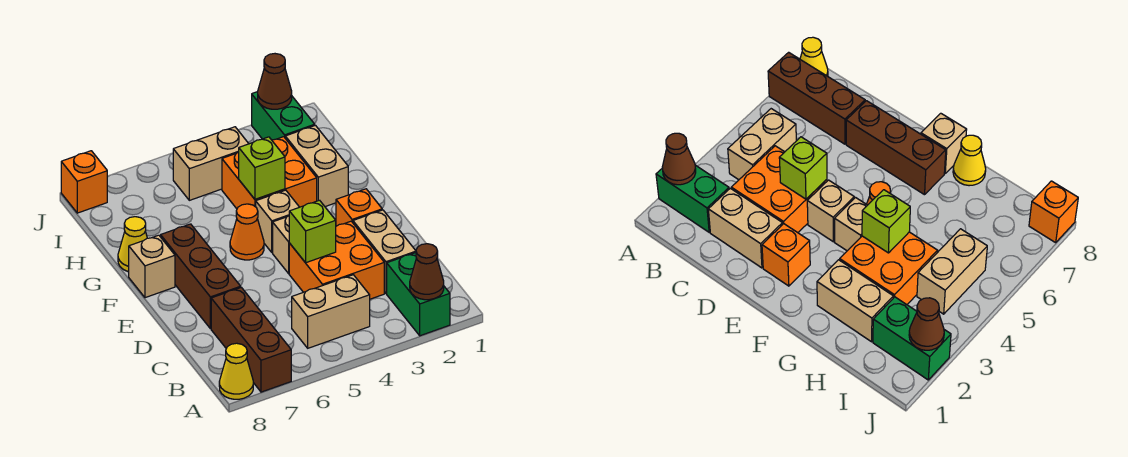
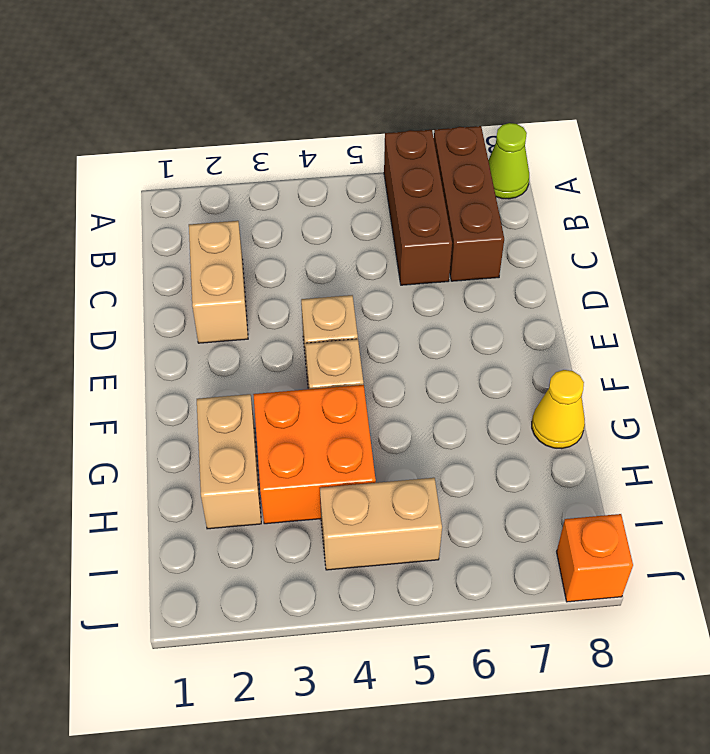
brown 1x3 brick [384,130,452,285] -> brown 1x3 brick moved to [161,224,241,329]
lime 1x1 cone [488,123,529,199] -> yellow 1x1 cone [219,343,253,399]
none -> green 1x2 brick [387,253,450,336]
none -> tan 1x2 brick [292,275,370,348]
none -> orange 2x2 brick [289,221,384,299]

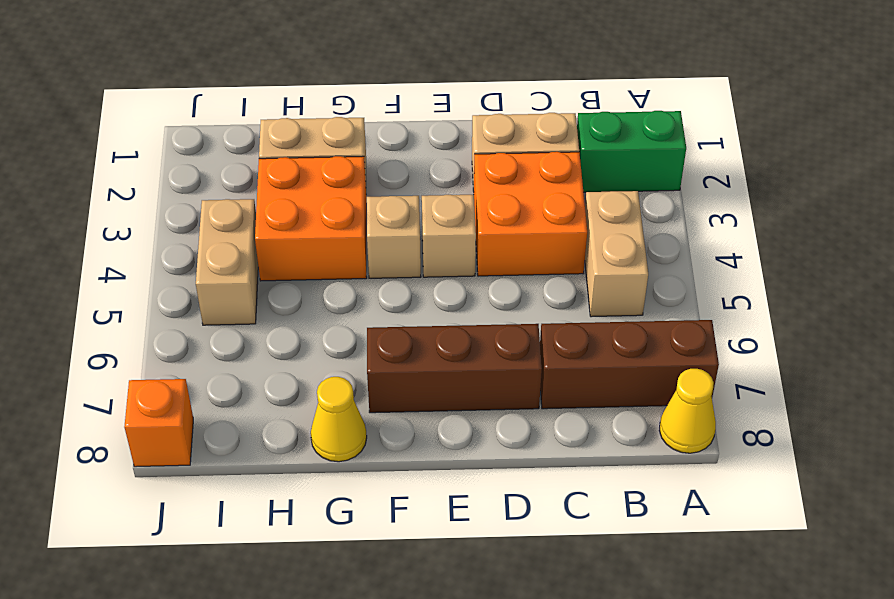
none -> orange 1x1 brick [336,189,382,226]
none -> orange 1x1 cone [230,204,264,260]
none -> tan 1x1 brick [129,235,175,298]

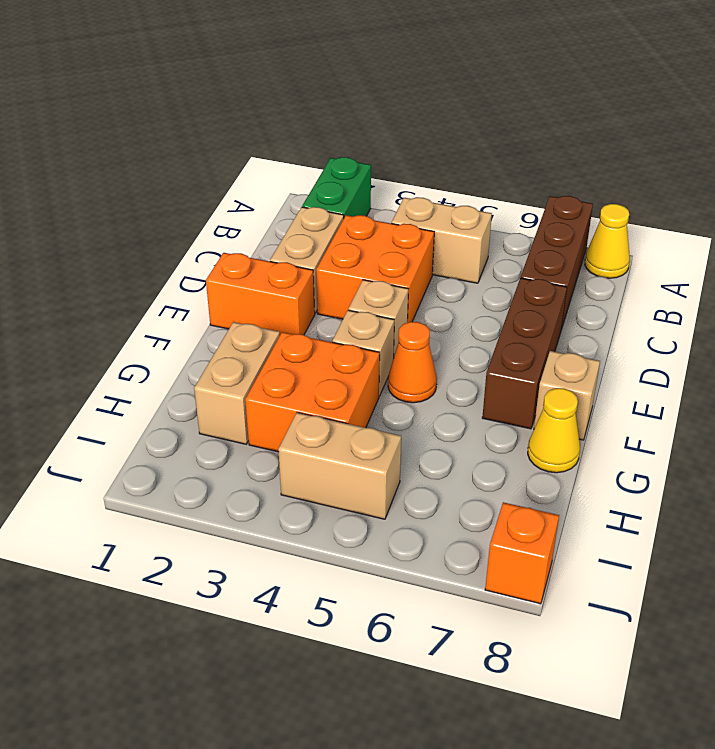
orange 1x2 brick [206,253,315,335] -> orange 1x1 brick [336,189,382,226]
none -> green 1x2 brick [252,92,315,140]
none -> brown 1x1 cone [410,244,444,300]
none -> lime 1x1 brick [289,200,336,263]

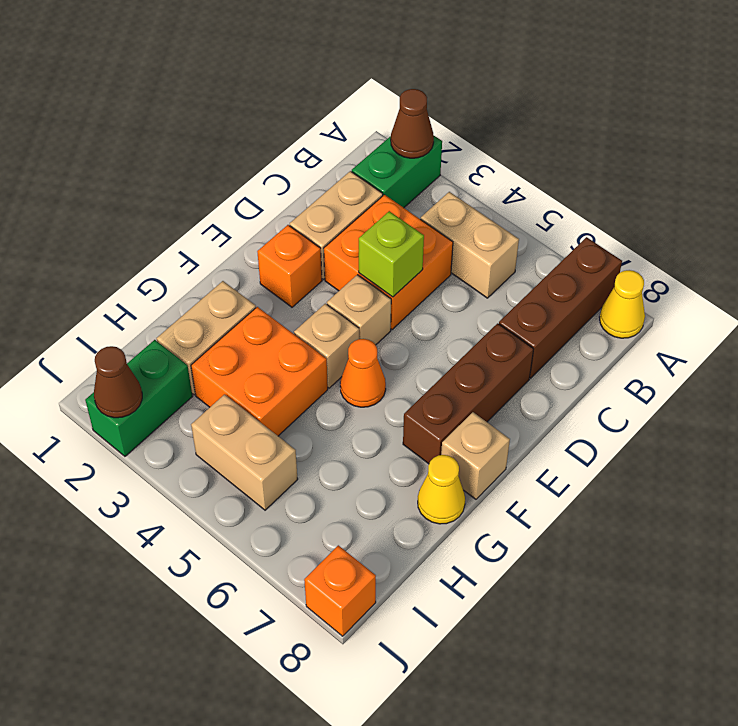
none -> lime 1x1 brick [239,137,285,199]

